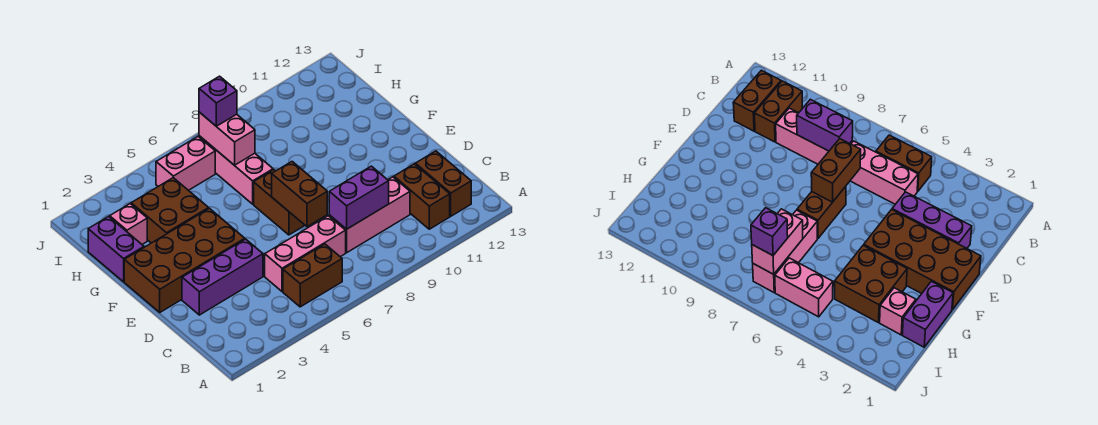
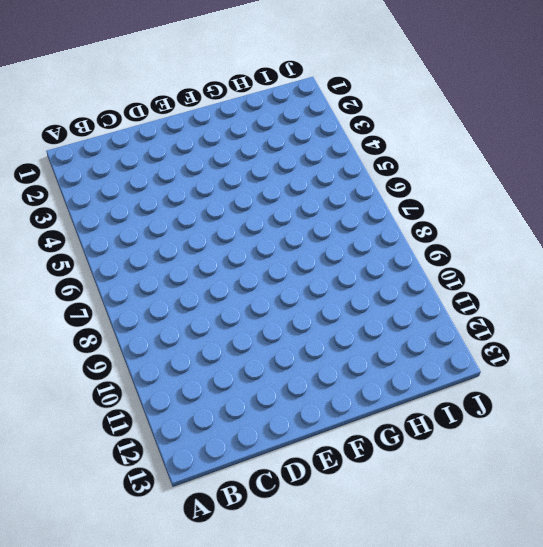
none -> brown 1x2 brick [283,244,342,307]
none -> brown 1x2 brick [394,164,450,229]
none -> brown 1x2 brick [415,151,471,216]

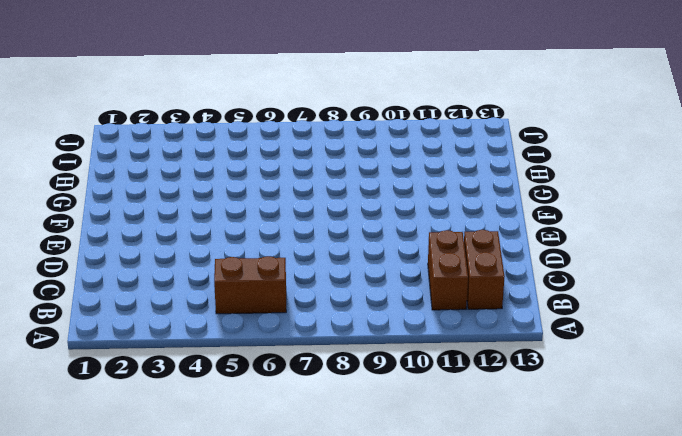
none -> pink 1x3 brick [265,216,346,292]
none -> pink 1x3 brick [329,177,410,253]
none -> purple 1x3 brick [182,239,263,315]

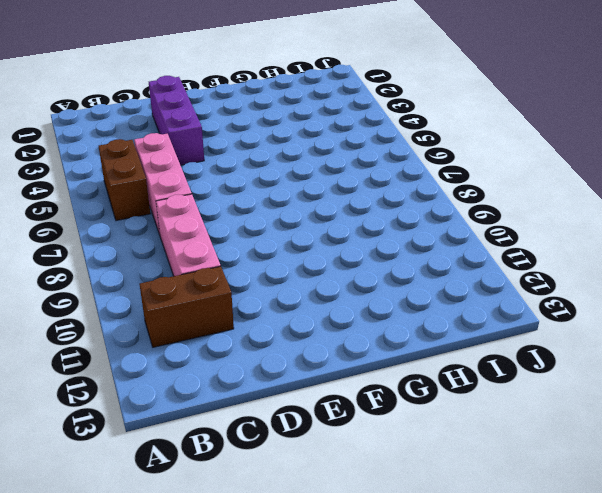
none -> brown 1x2 brick [415,151,471,216]
none -> brown 2x4 brick [124,208,245,312]
none -> brown 1x2 brick [254,170,305,235]

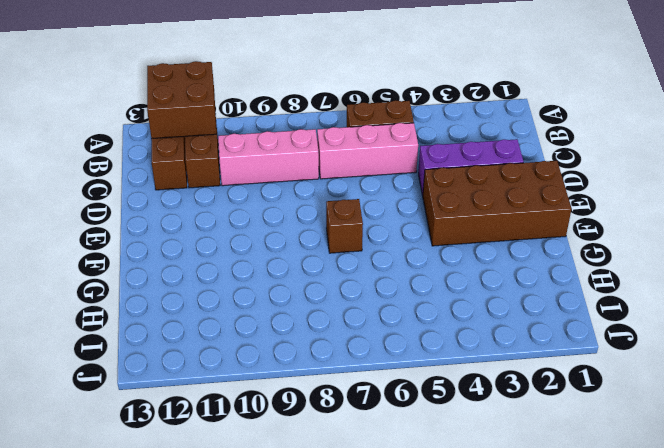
brown 2x2 brick [147,61,216,139] -> brown 2x2 brick moved to [131,178,209,243]
brown 1x1 brick [326,199,363,253] -> brown 1x2 brick [254,170,305,235]
none -> purple 1x2 brick [88,217,144,282]
none -> pink 1x3 brick [199,136,273,204]
none -> pink 1x1 brick [110,204,147,244]

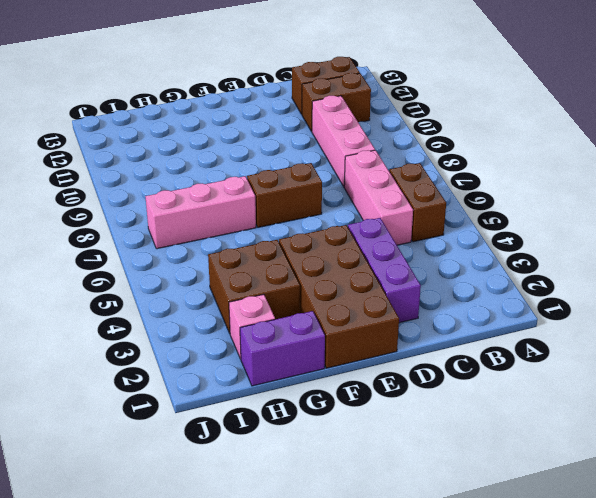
none -> pink 1x2 brick [156,137,215,190]
none -> purple 1x2 brick [329,166,389,229]
none -> brown 1x2 brick [272,162,327,227]

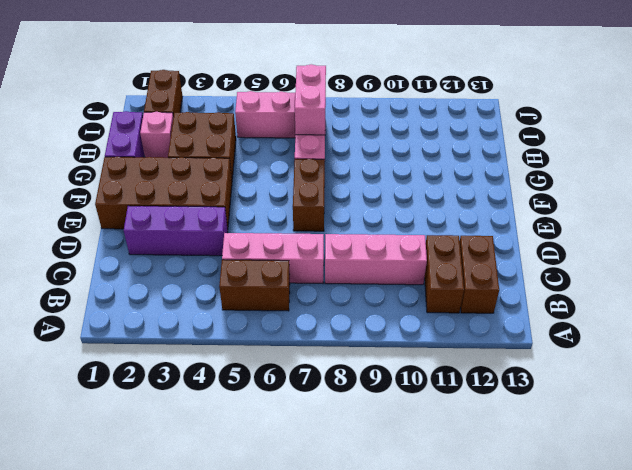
brown 1x2 brick [144,70,183,117] -> brown 1x2 brick moved to [272,162,327,227]
none -> purple 1x2 brick [329,166,389,229]
none -> purple 1x1 brick [199,76,237,126]

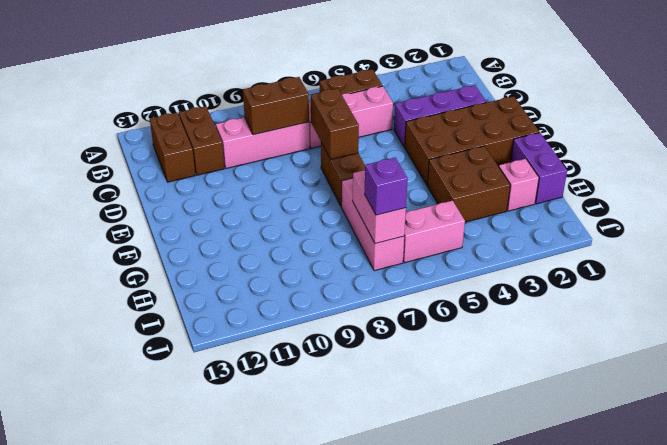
brown 1x2 brick [243,77,309,135] -> purple 1x2 brick [329,166,389,229]

